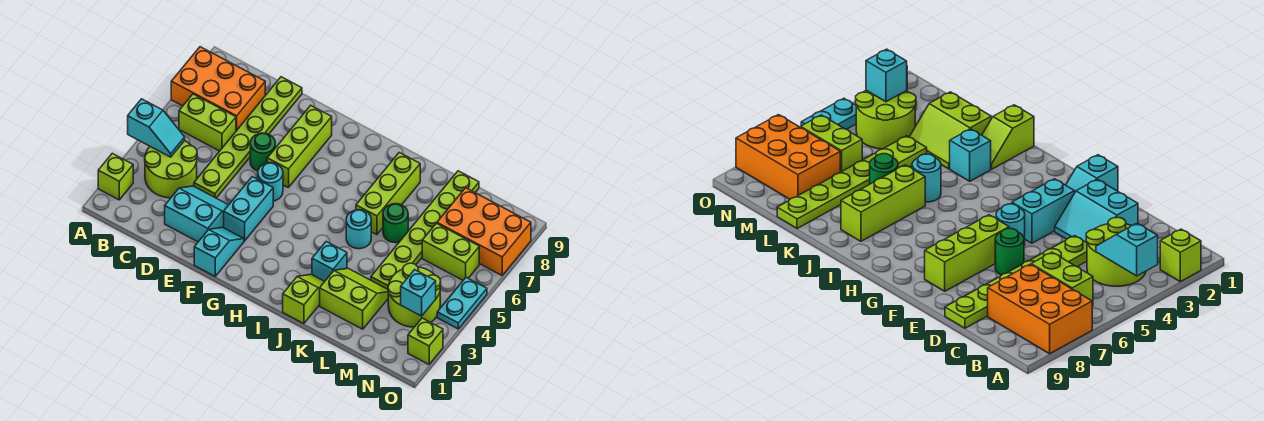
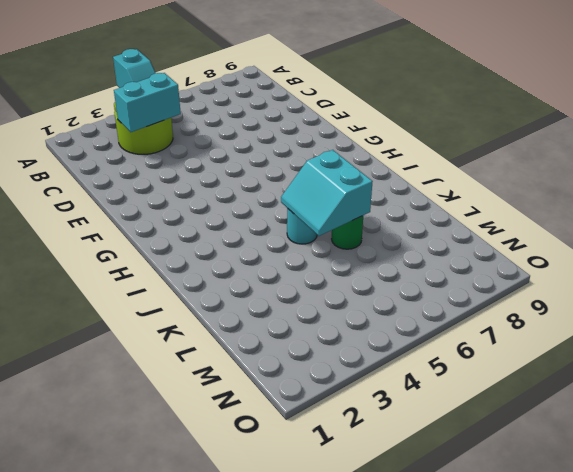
cyan 1x2 brick [114,73,181,132] -> cyan 1x2 brick moved to [224,177,273,241]
cyan 2x2 slope [281,150,373,236] -> cyan 2x2 slope turned to [165,186,228,242]
none -> lime 1x1 brick [98,153,133,200]
none -> orange 2x3 brick [171,47,265,131]
none -> lime 1x2 brick [179,94,236,151]

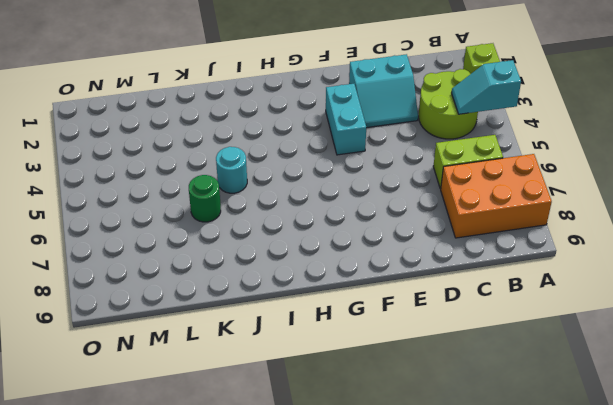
none -> lime 1x6 plate [194,77,302,198]
none -> green 1x1 round brick [250,133,275,171]
none -> cyan 1x2 slope [194,227,244,276]

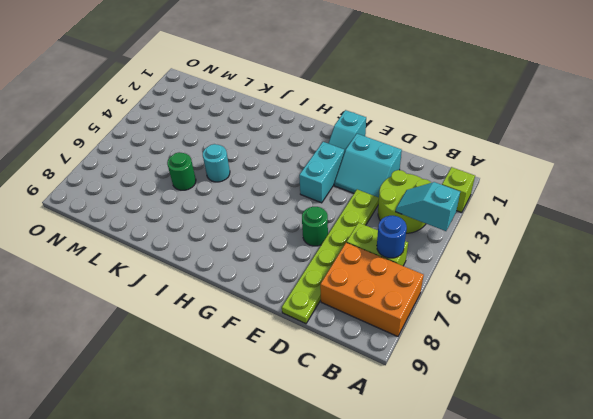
blue 1x1 round brick [377,216,407,258] -> none
none -> cyan 1x1 round brick [258,163,283,201]
none -> lime 1x3 brick [267,106,332,188]
none -> lime 1x2 slope [283,274,325,324]

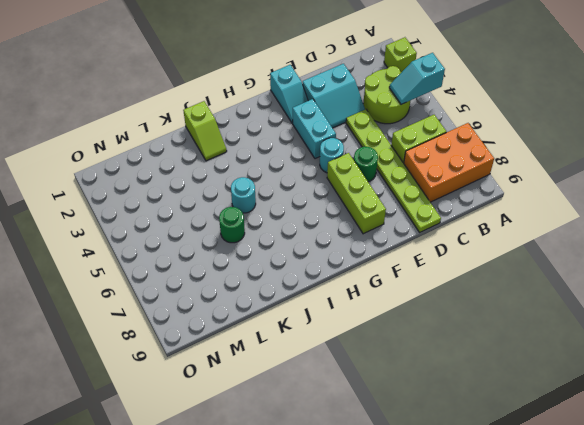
none -> cyan 1x1 brick [312,242,347,281]
none -> lime 1x3 brick [356,153,420,235]
none -> lime 2x2 slope [320,268,388,329]

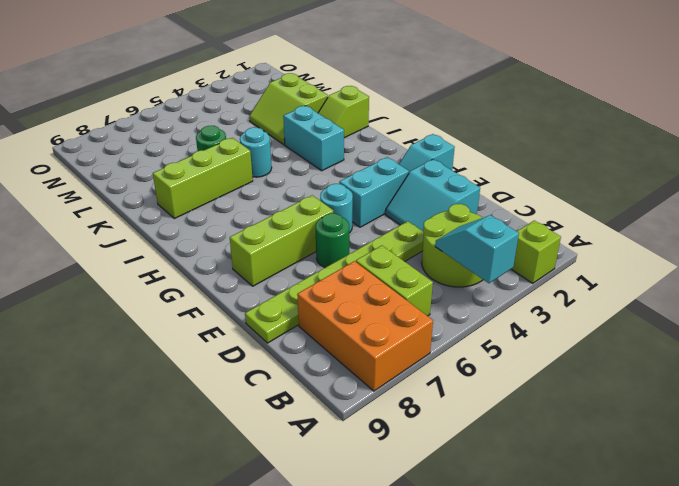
cyan 1x2 brick [283,106,344,171] -> cyan 1x1 brick [312,242,347,281]
none -> lime 1x6 plate [371,171,479,289]
none -> lime 2x2 round brick [388,263,441,327]
none -> lime 1x2 brick [422,223,479,280]

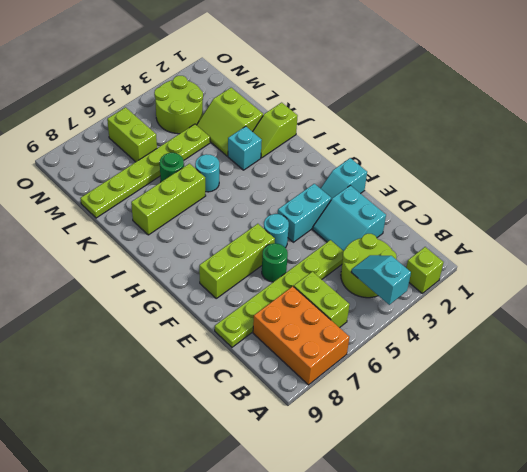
none -> orange 2x3 brick [437,188,531,275]
none -> lime 1x1 brick [408,318,443,364]
none -> cyan 1x2 plate [437,277,487,329]

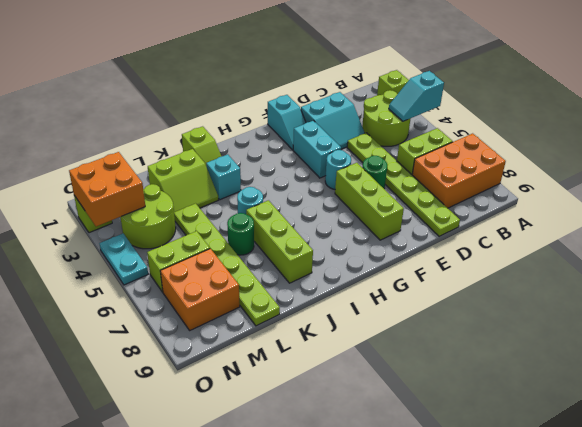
orange 2x2 brick [160,249,240,330] -> orange 2x3 brick [437,188,531,275]
orange 2x2 brick [69,152,145,226] -> cyan 1x1 brick [401,270,436,316]

